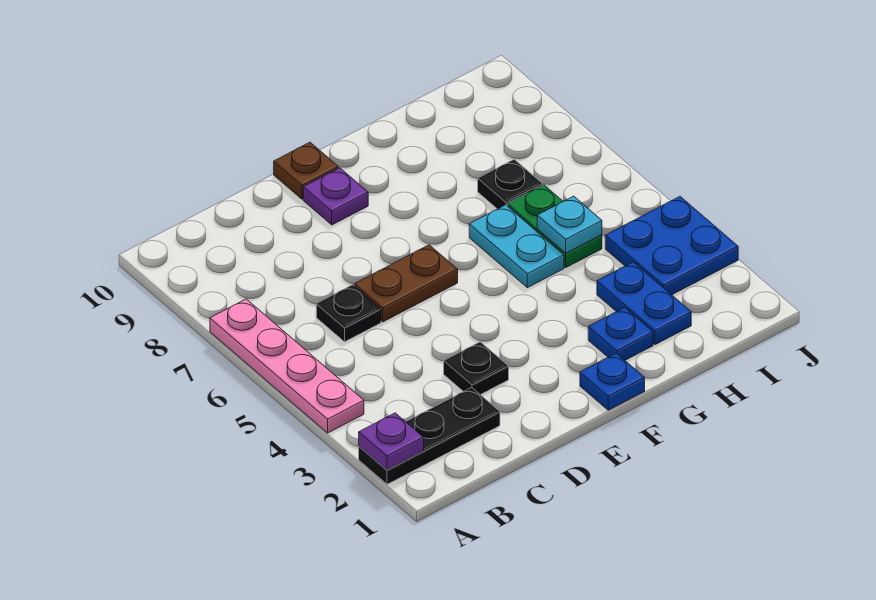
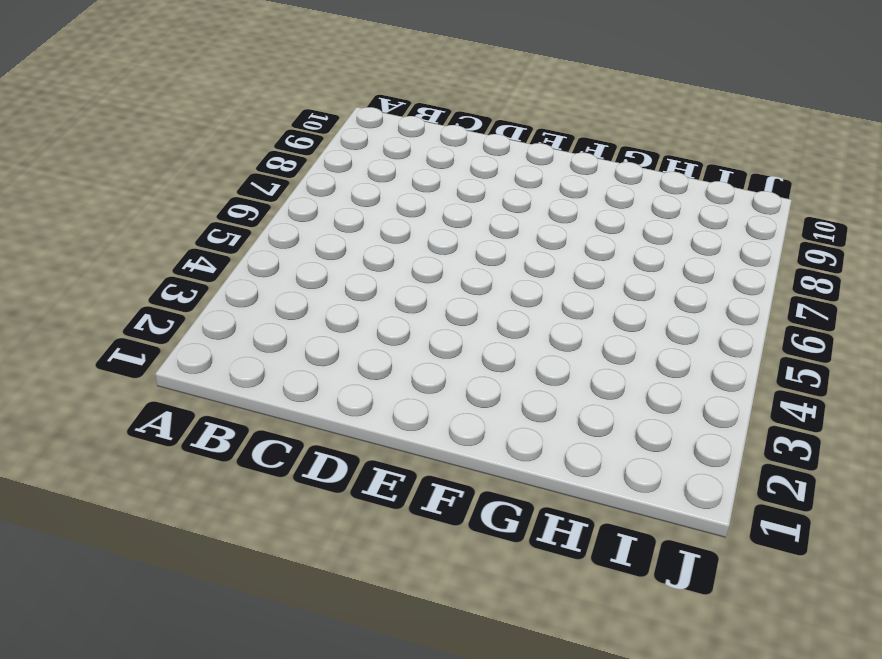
none -> black 1x3 plate [359,387,500,484]
none -> pink 1x4 plate [210,299,364,433]
none -> black 1x1 plate [316,285,381,342]

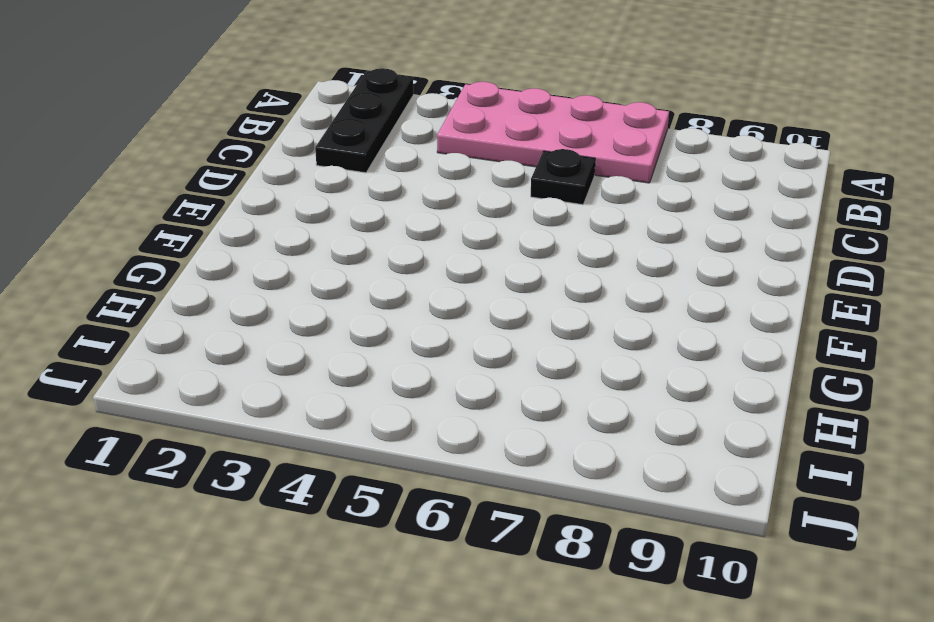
pink 2x4 plate [437,82,669,183] -> pink 1x4 plate [210,299,364,433]
none -> black 1x1 plate [444,342,509,395]
none -> brown 1x2 plate [354,245,458,322]
none -> purple 1x1 plate [303,168,368,225]

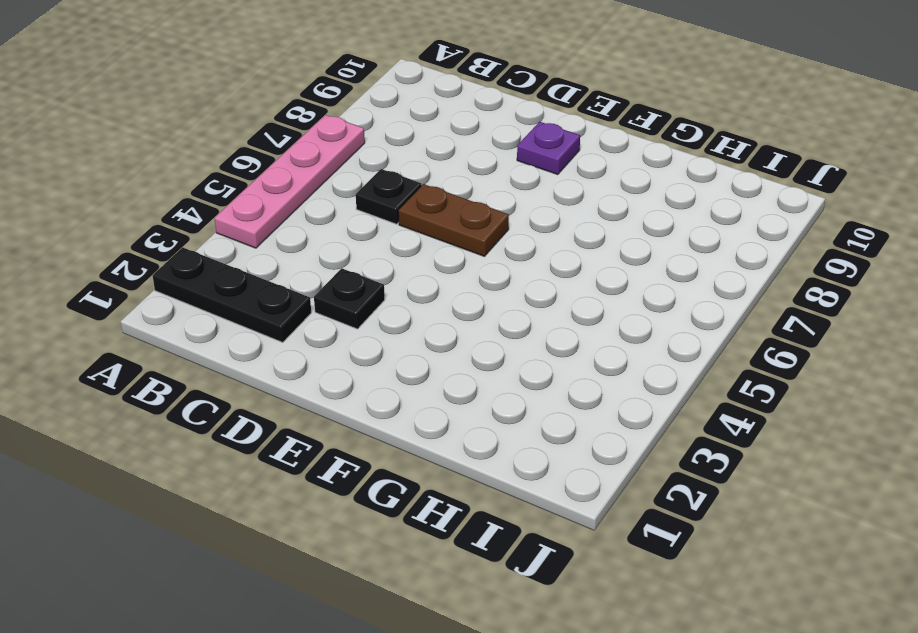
none -> brown 1x1 plate [274,142,338,199]
none -> blue 1x1 plate [580,353,645,410]
none -> blue 1x1 plate [588,308,653,360]

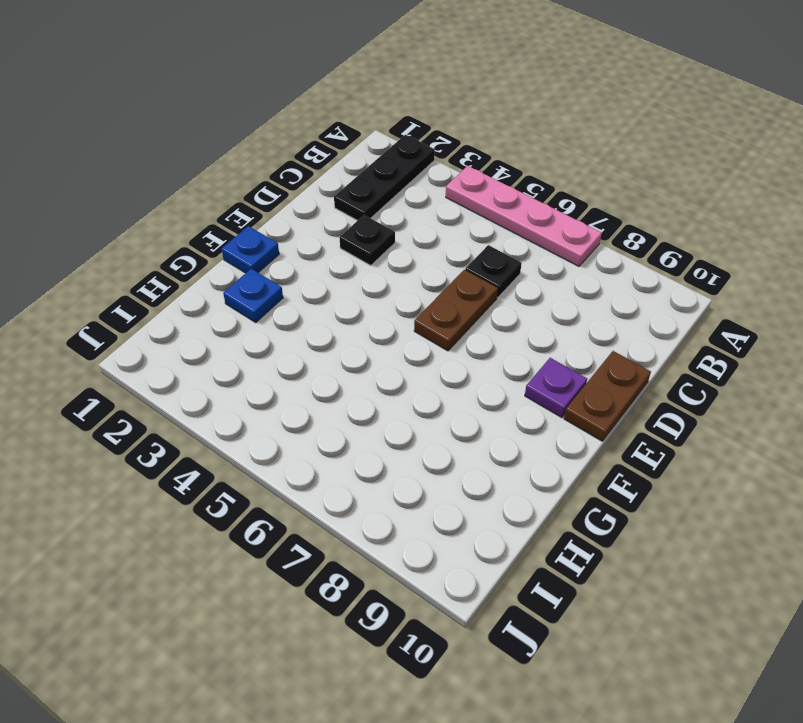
brown 1x2 plate [564,351,651,441] -> brown 1x1 plate [274,142,338,199]
none -> cyan 1x2 plate [469,205,564,288]
none -> blue 1x2 plate [597,262,691,345]
none -> green 1x2 plate [508,185,602,267]

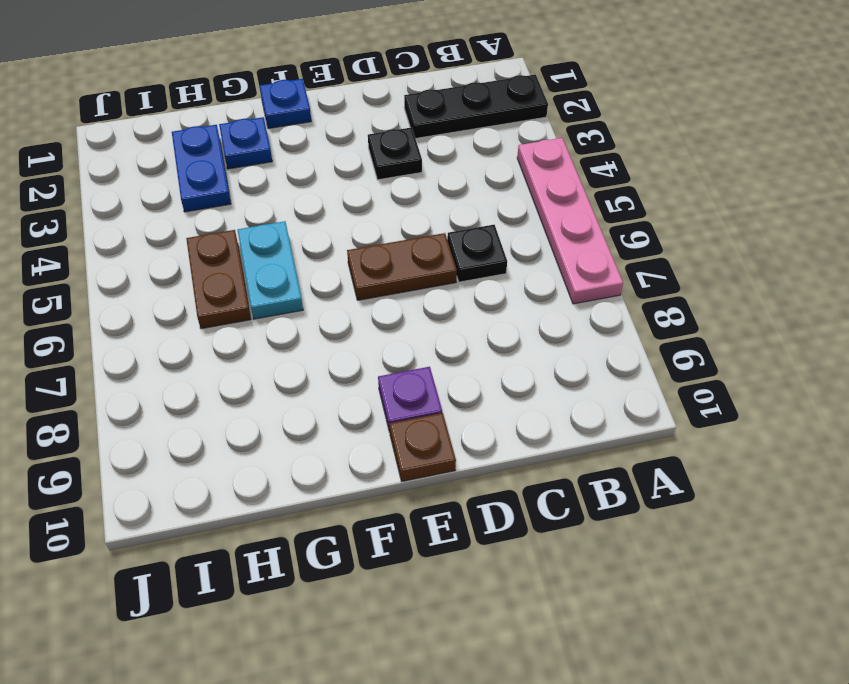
brown 1x2 plate [186,230,251,329] -> green 1x2 plate [508,185,602,267]
none -> black 1x1 plate [478,159,543,209]
none -> blue 2x2 plate [605,197,738,295]
none -> purple 1x1 plate [359,413,424,470]

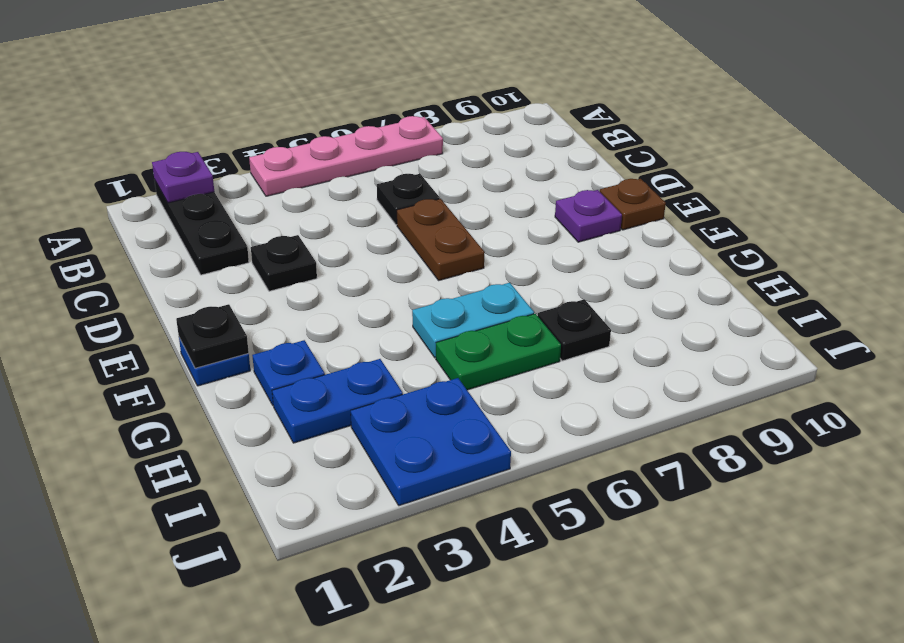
black 1x1 plate [176,304,249,368] -> none
none -> cyan 1x1 plate [537,196,602,253]

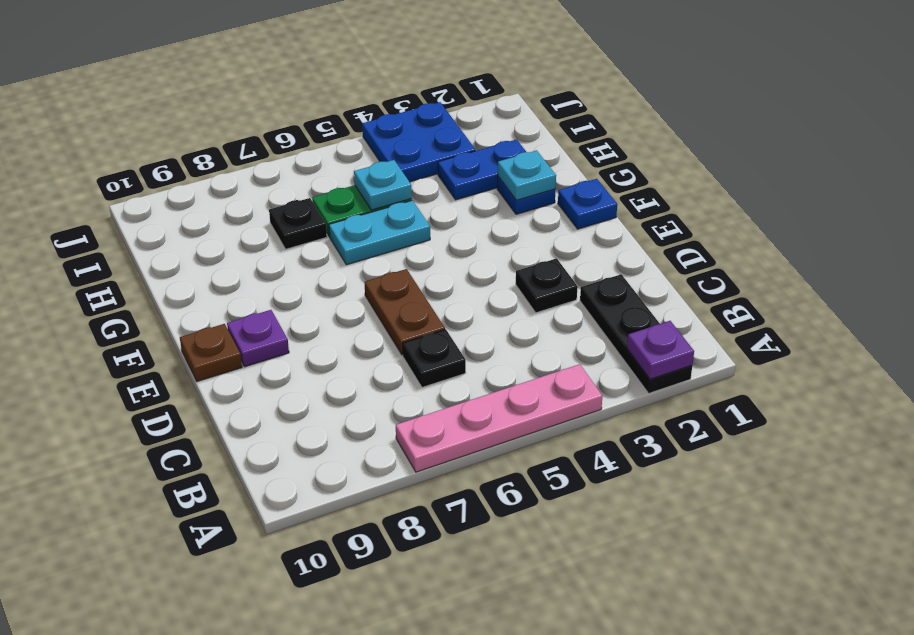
cyan 1x1 plate [498,150,556,200] -> none

